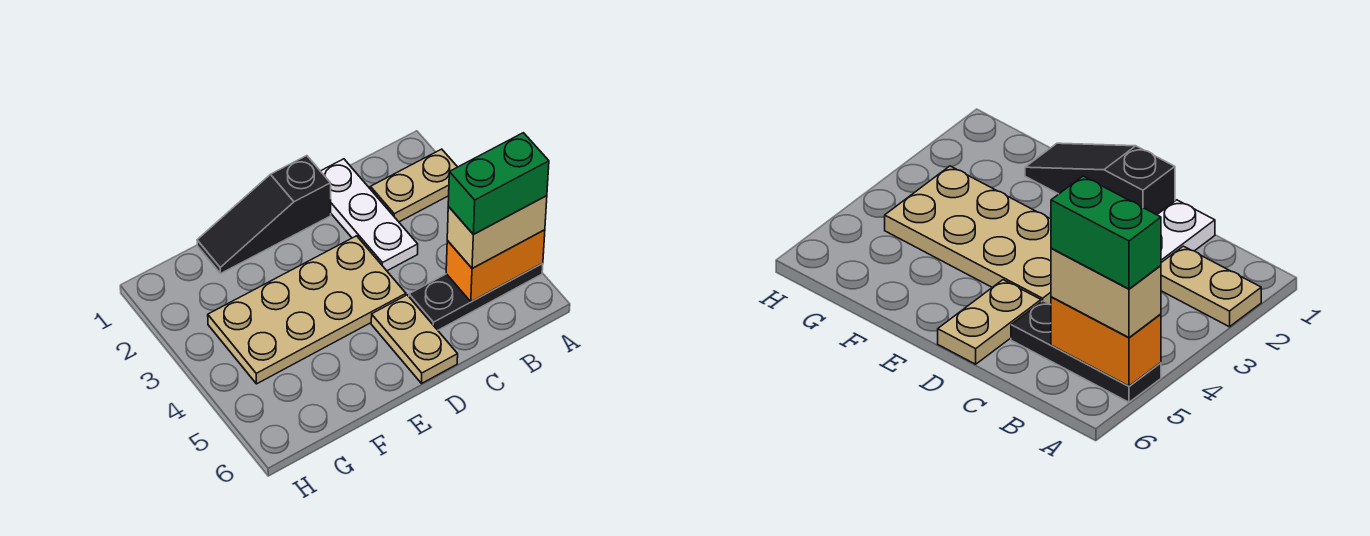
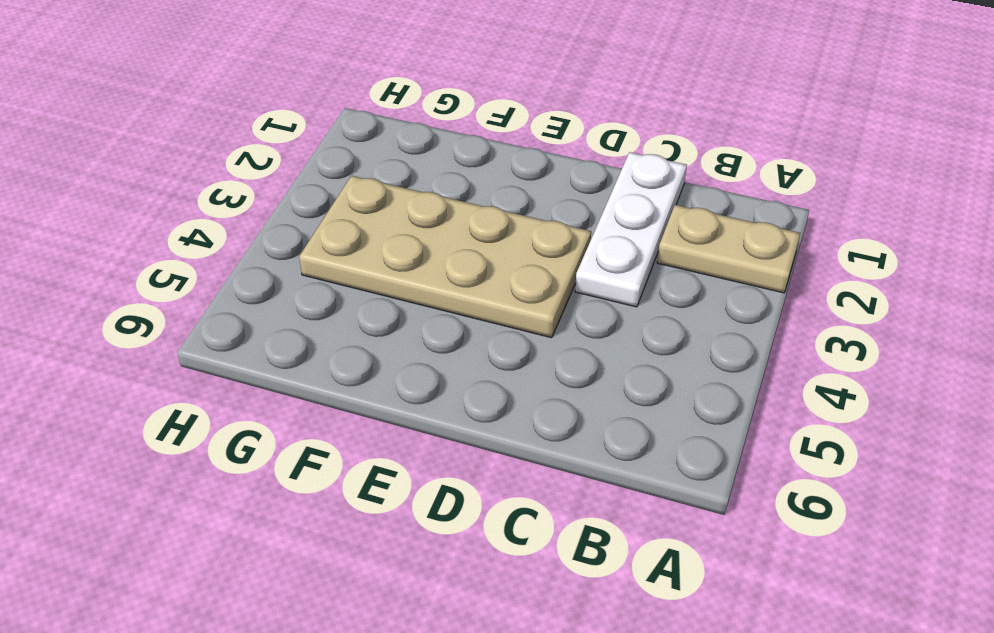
none -> black 1x3 plate [409,263,543,330]
none -> black 1x3 slope [197,156,331,274]

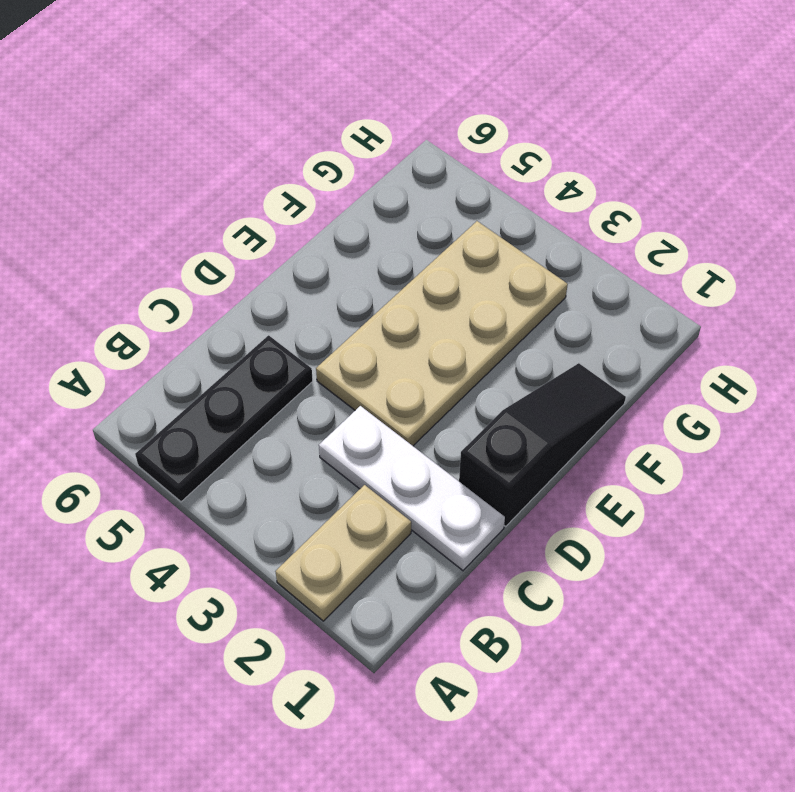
none -> tan 1x2 plate [371,295,458,384]
none -> orange 1x2 brick [446,230,545,302]

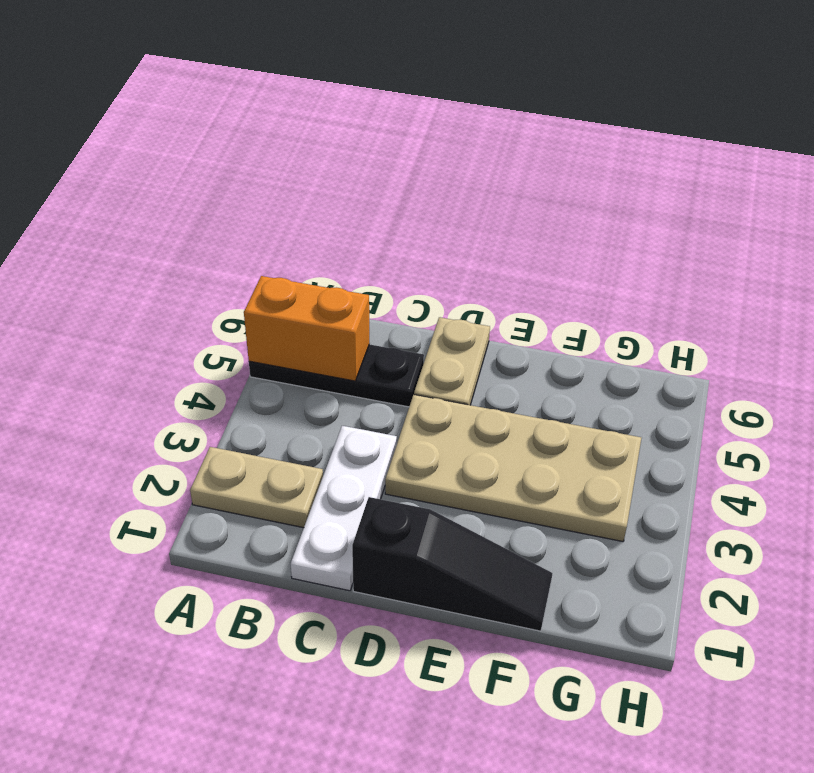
none -> tan 1x2 brick [447,196,547,269]
none -> green 1x2 brick [448,133,549,235]

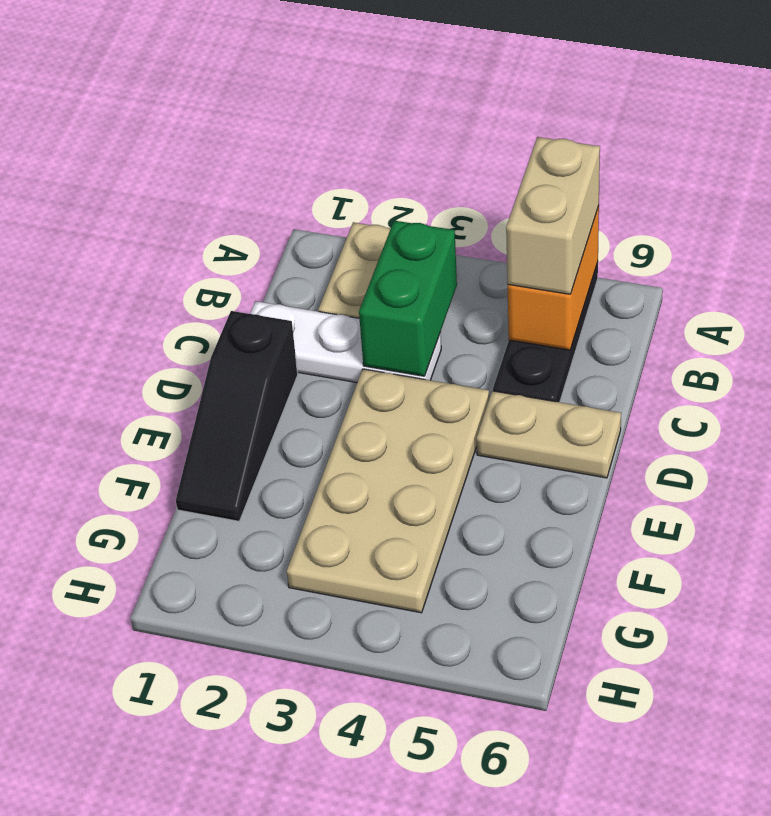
green 1x2 brick [359,221,457,376] -> green 1x2 brick moved to [448,133,549,235]

